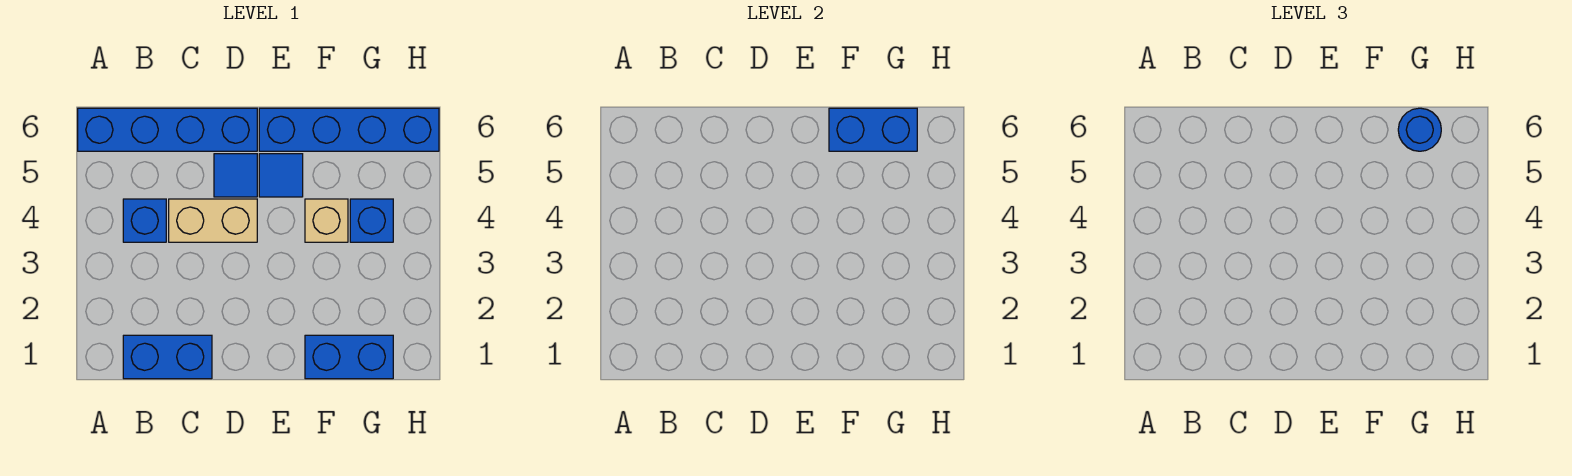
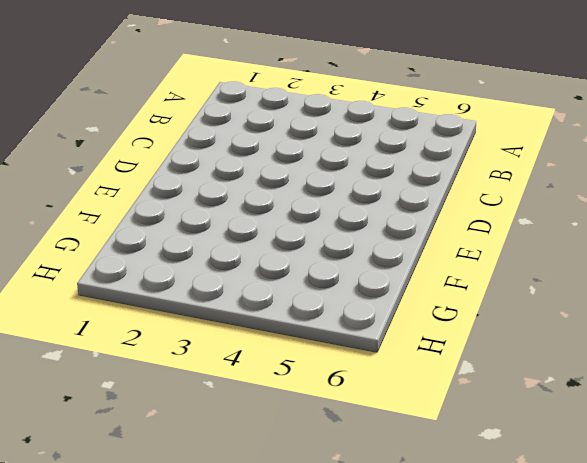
none -> blue 1x4 brick [78,108,257,151]
none -> blue 1x2 brick [123,335,212,379]
none -> blue 1x1 brick [123,199,166,242]

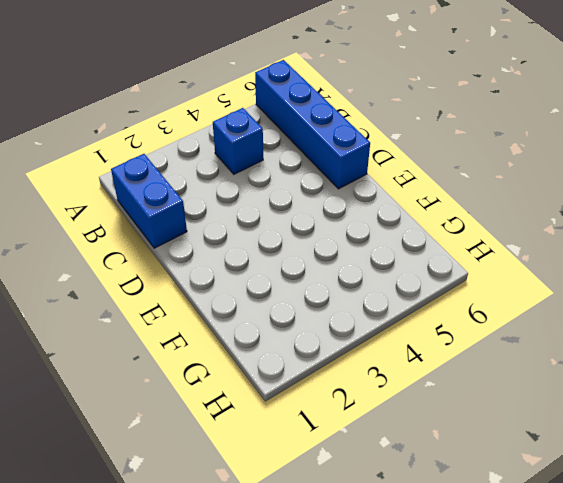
none -> tan 1x2 brick [169,199,257,242]
none -> blue 1x1 tile [214,154,257,197]
none -> blue 1x1 tile [259,154,303,197]

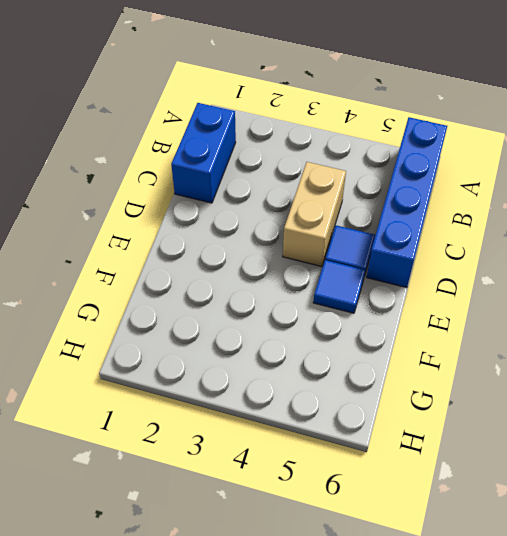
none -> blue 1x1 brick [123,199,166,242]
none -> blue 1x4 brick [259,108,439,151]
none -> blue 1x2 brick [305,335,393,379]

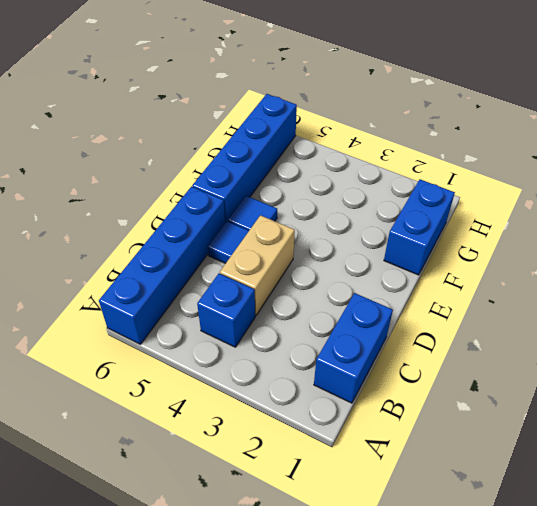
none -> tan 1x1 brick [305,199,348,242]
none -> blue 1x1 brick [350,199,393,242]
none -> blue 1x2 brick [829,108,917,151]

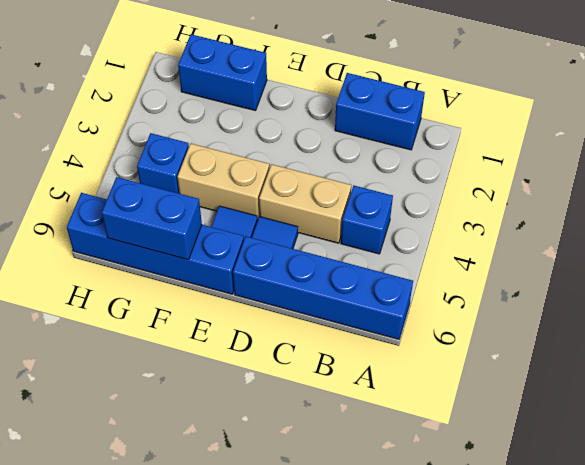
tan 1x2 brick [177,143,269,220] -> tan 1x1 brick [305,199,348,242]
none -> blue 1x1 round brick [1398,108,1441,151]

